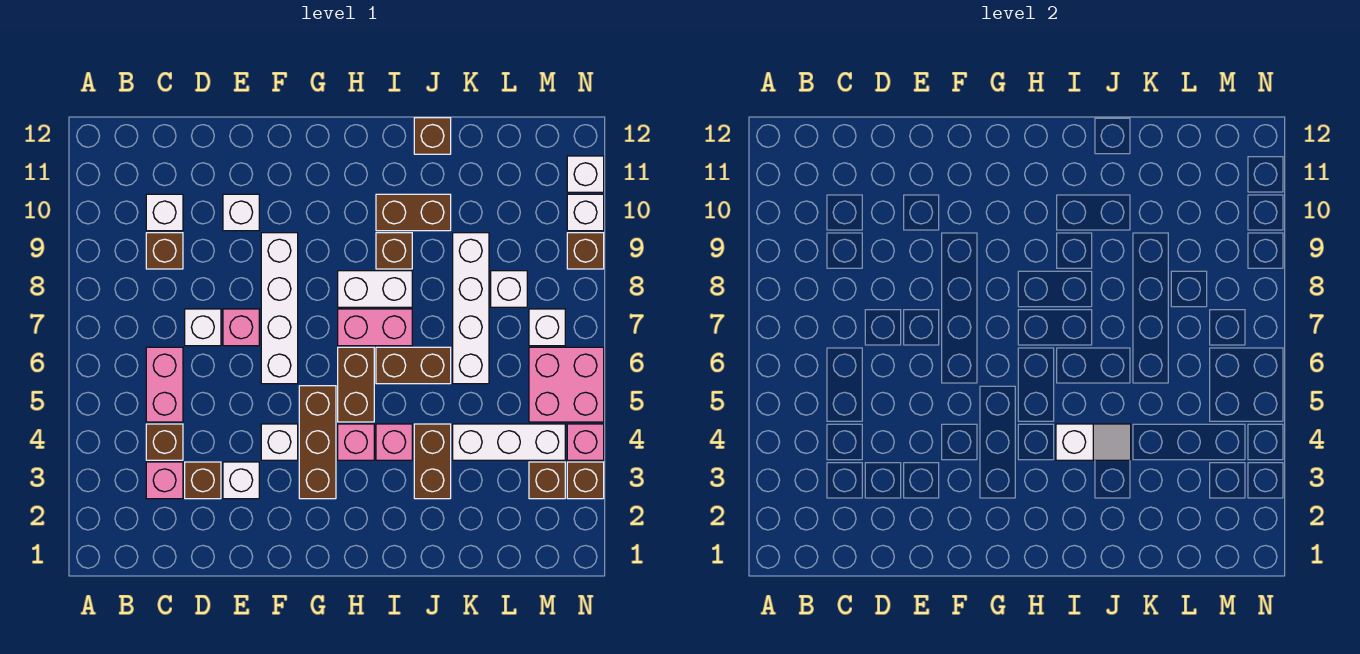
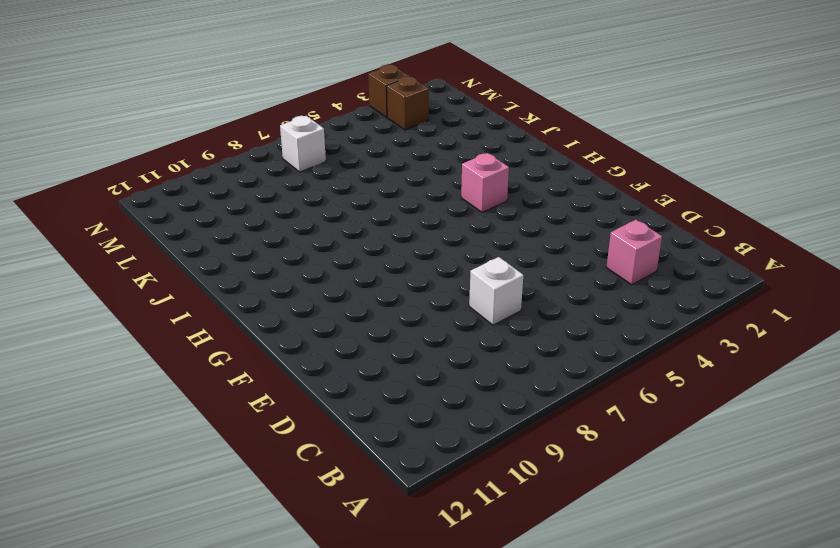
none -> brown 1x1 brick [146,424,183,460]
none -> pink 1x2 brick [146,347,183,422]
none -> brown 1x1 brick [146,233,183,269]
none -> white 1x1 brick [146,194,183,231]

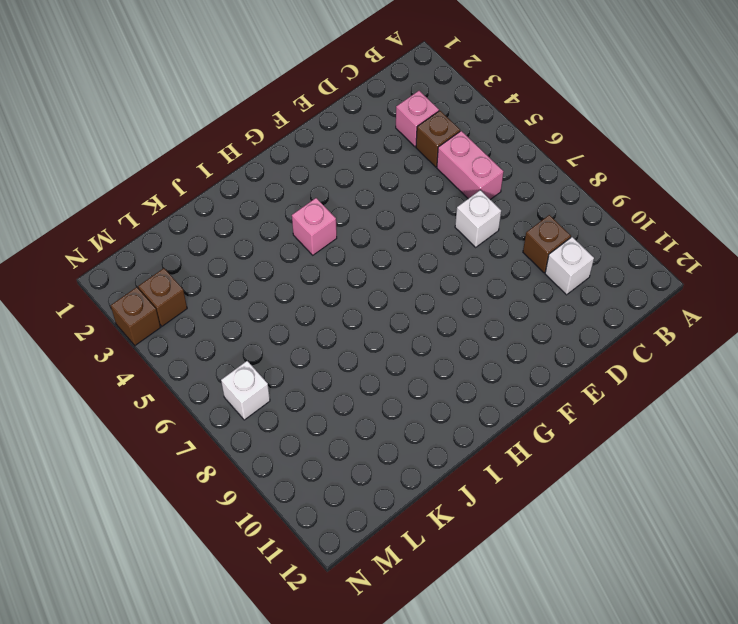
none -> brown 1x1 brick [185,462,221,499]
none -> white 1x1 brick [223,462,259,499]
none -> pink 1x1 brick [223,309,259,346]
none -> white 1x1 brick [223,194,259,231]

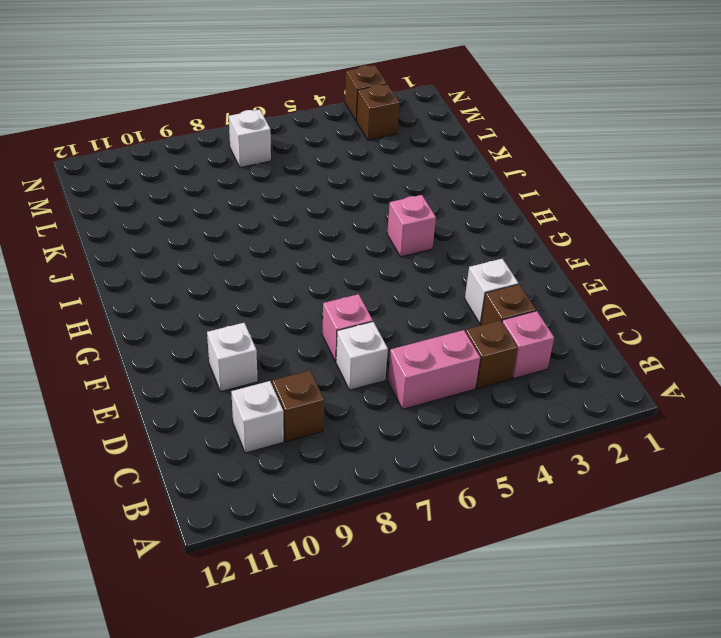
none -> white 1x1 brick [261,424,298,460]
none -> white 1x4 brick [261,233,298,384]
none -> brown 1x3 brick [299,386,336,499]
none -> brown 1x2 brick [338,347,374,422]

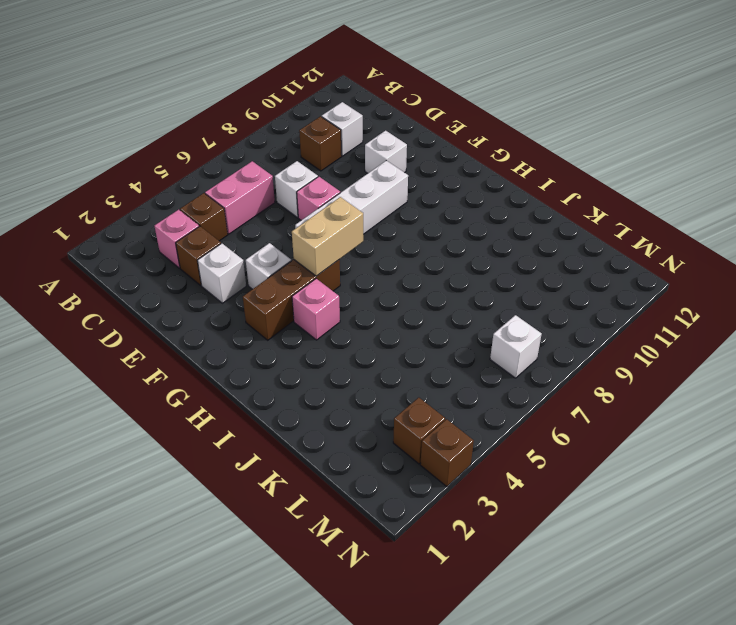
tan 1x2 brick [292,197,363,276] -> none
none -> brown 1x2 brick [338,347,374,422]
none -> pink 1x2 brick [338,309,412,346]
none -> white 1x2 brick [338,271,412,307]
none -> pink 1x1 brick [376,424,412,460]

